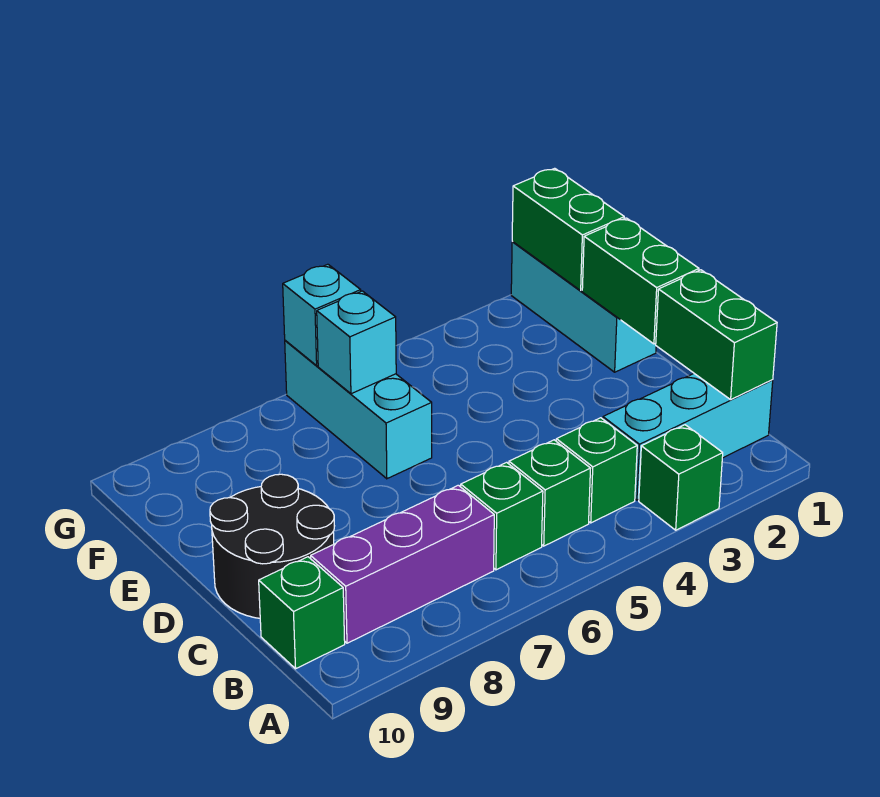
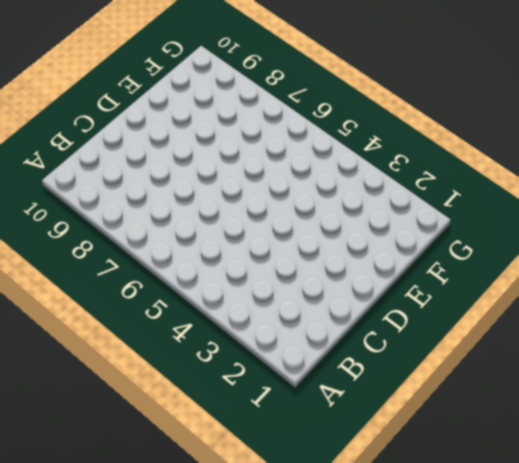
none -> green 1x1 brick [639,425,723,530]
none -> cyan 1x3 brick [603,374,773,500]
none -> green 1x1 brick [556,418,637,523]

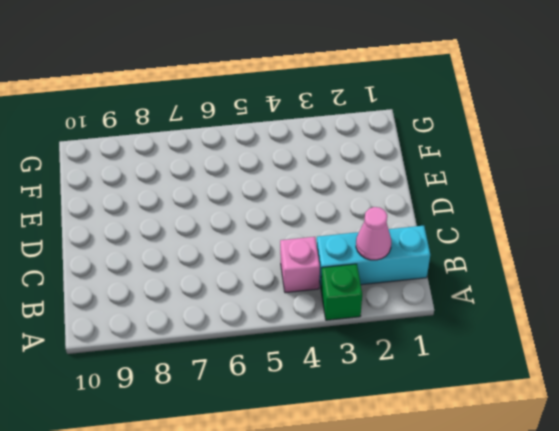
pink 1x1 cone [356,207,391,260] -> none
pink 1x1 brick [280,237,320,293] -> green 1x1 brick [556,418,637,523]
none -> green 1x1 brick [509,440,591,546]
none -> green 1x1 brick [461,462,543,570]
none -> purple 1x3 brick [311,485,494,643]

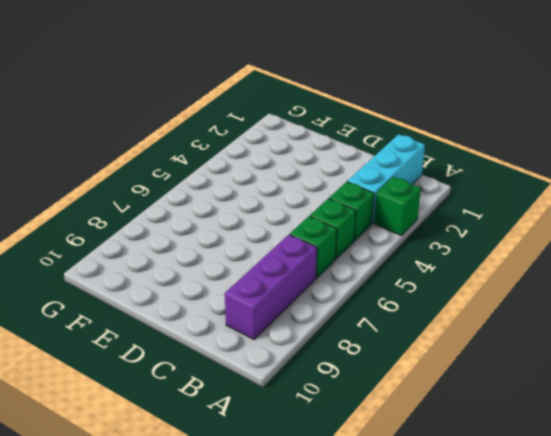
none -> green 1x1 brick [259,557,345,669]
none -> black 2x2 round brick [210,474,334,618]
none -> cyan 1x3 brick [511,242,656,372]

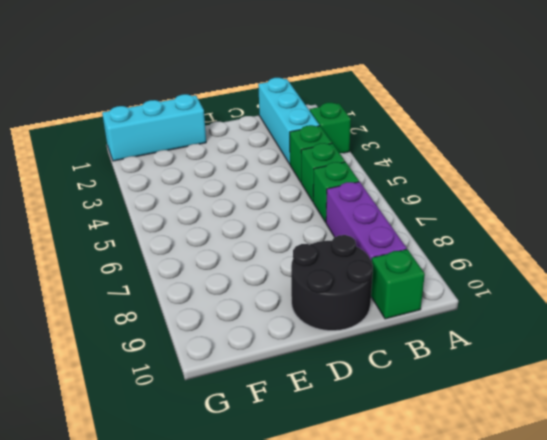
none -> cyan 1x3 brick [285,340,432,479]
none -> green 1x2 brick [656,270,777,400]
none -> green 1x2 brick [582,218,699,344]

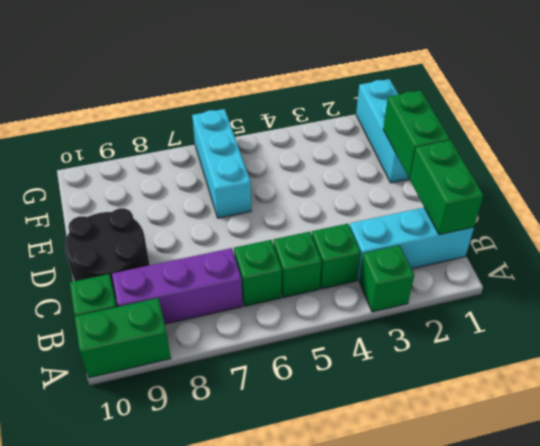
green 1x2 brick [75,298,171,378] -> green 1x2 brick turned to [512,168,624,291]
none -> cyan 1x1 brick [317,291,396,394]
none -> cyan 1x1 brick [283,264,361,366]

